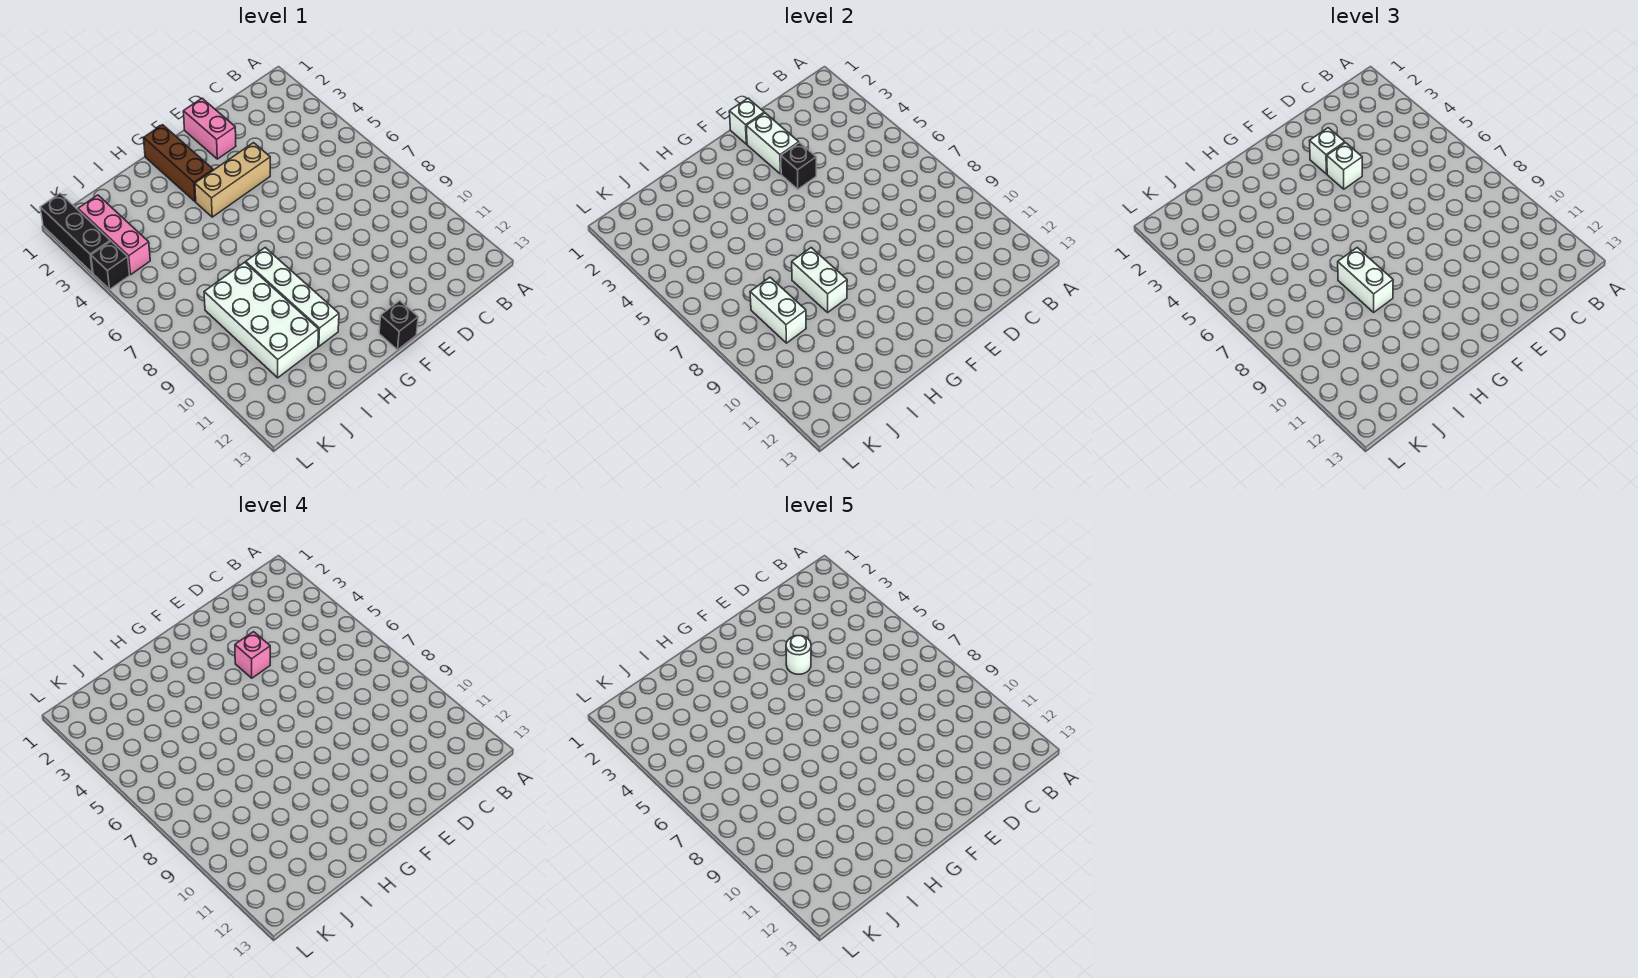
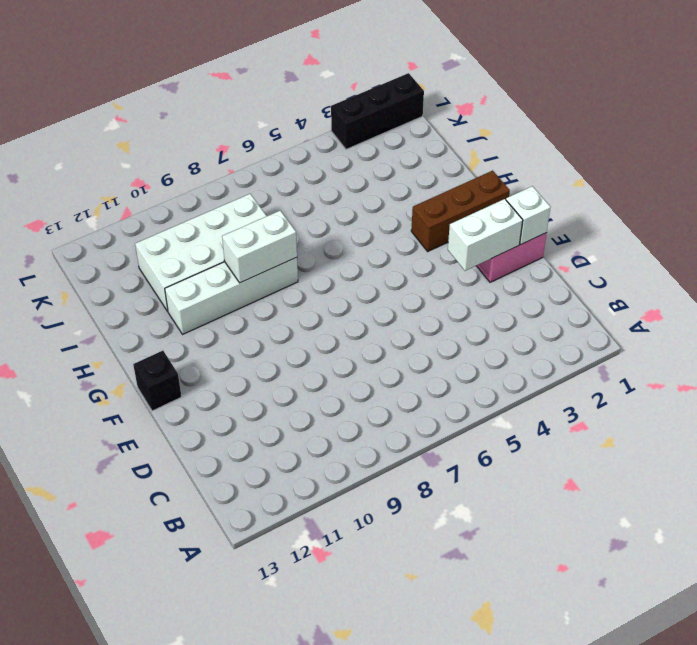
none -> tan 1x3 brick [195,143,270,217]
none -> pink 1x3 brick [78,195,150,274]
none -> black 1x1 brick [91,241,130,289]

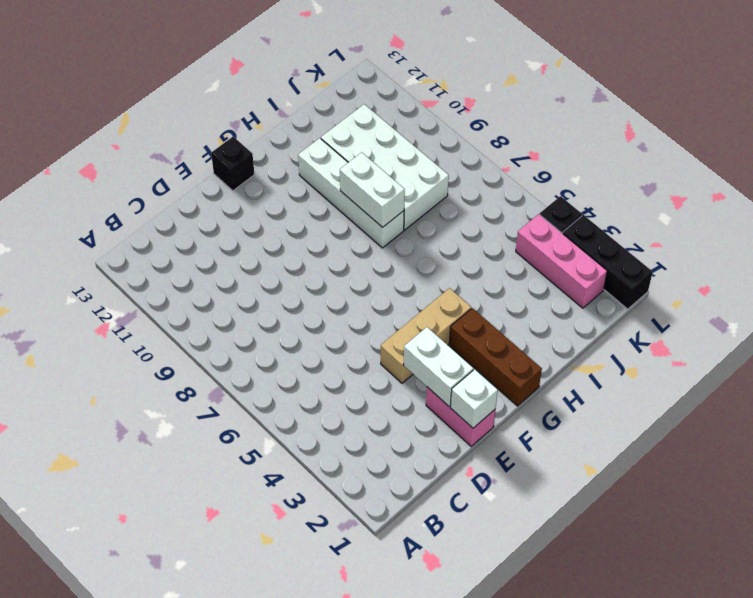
none -> black 1x1 brick [781,143,816,189]
none -> white 1x2 brick [750,277,806,343]
none -> white 1x1 brick [1310,128,1345,174]

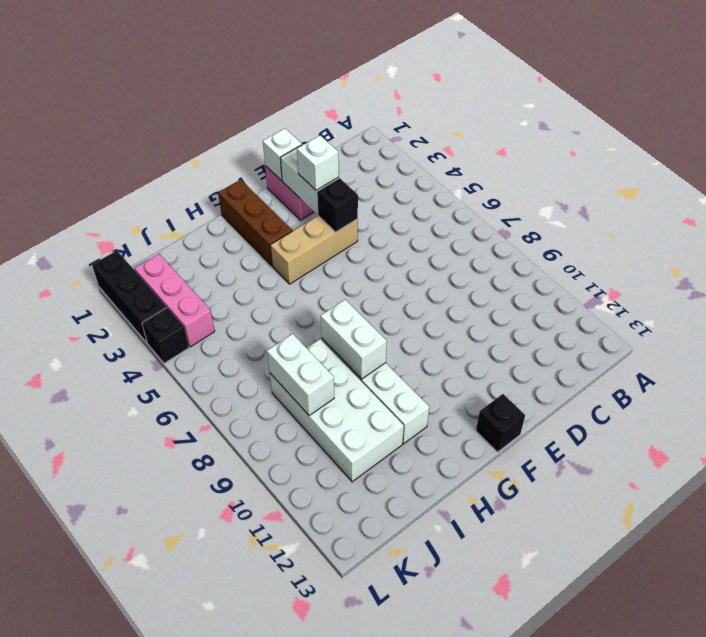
none -> white 1x1 brick [1327,143,1362,189]
none -> white 1x2 brick [1338,248,1393,312]
none -> pink 1x1 brick [235,632,270,678]

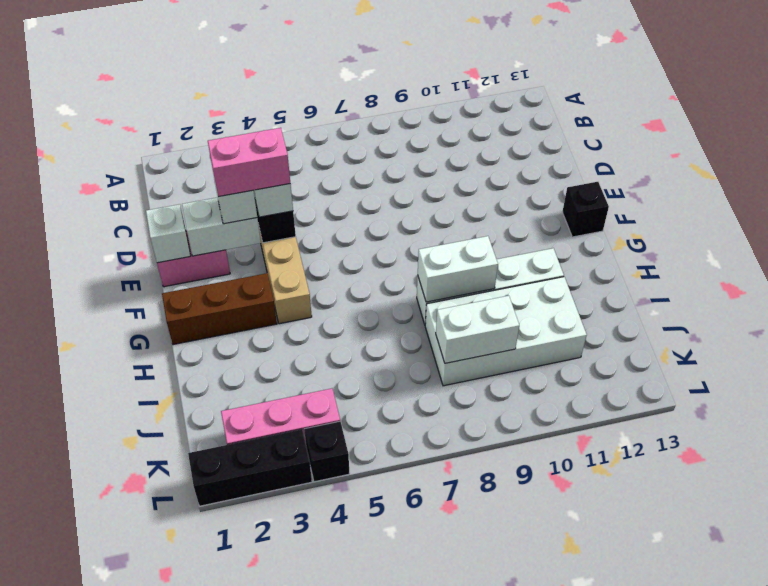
pink 1x2 brick [208,128,290,197] -> pink 1x1 brick [235,632,270,678]
none -> white 1x2 brick [1338,248,1393,312]
none -> white 1x1 round brick [786,636,811,674]

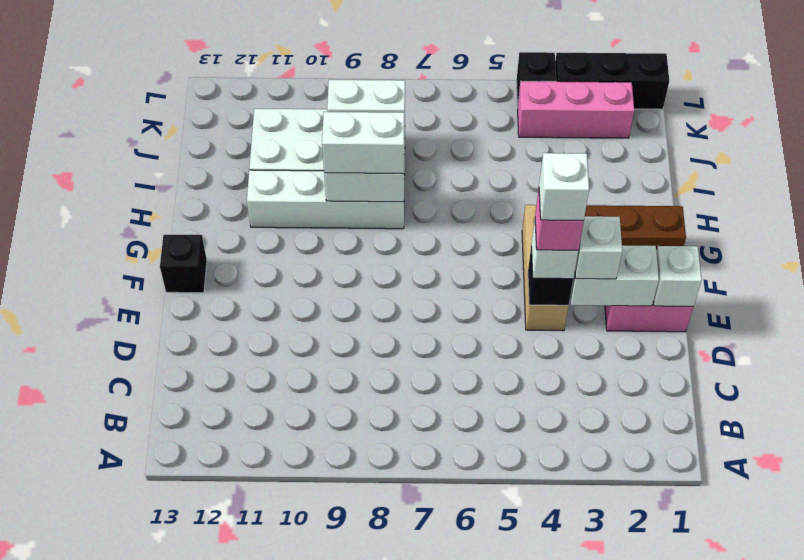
white 1x1 brick [539,153,589,220] -> white 1x1 round brick [786,636,811,674]

